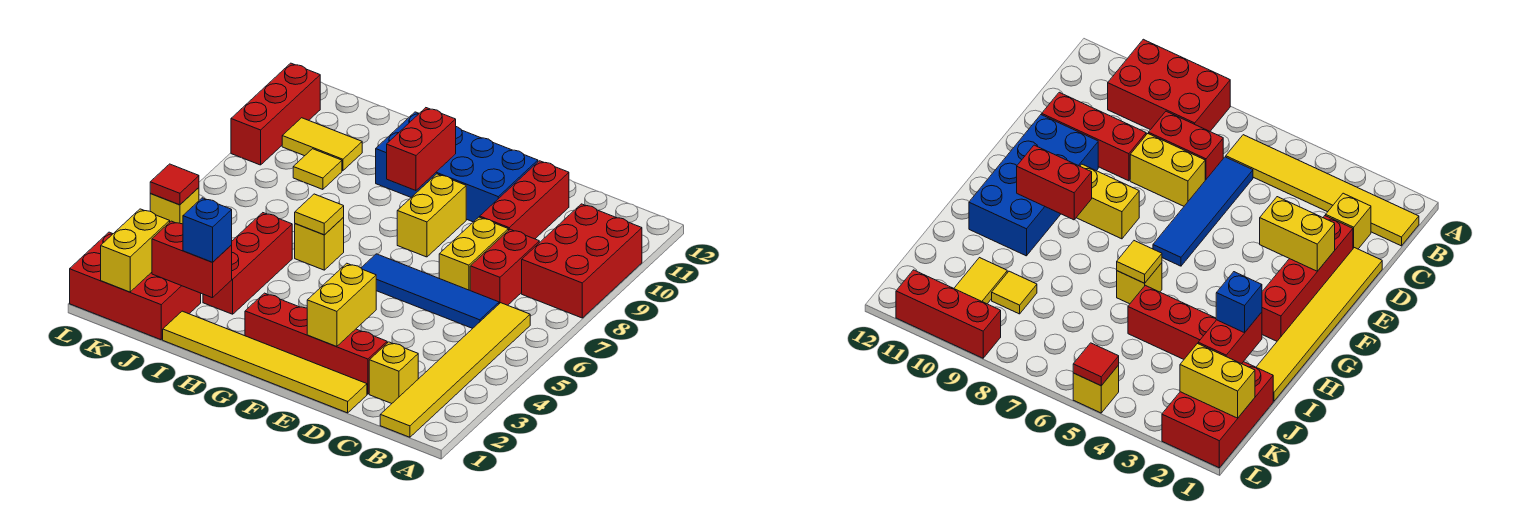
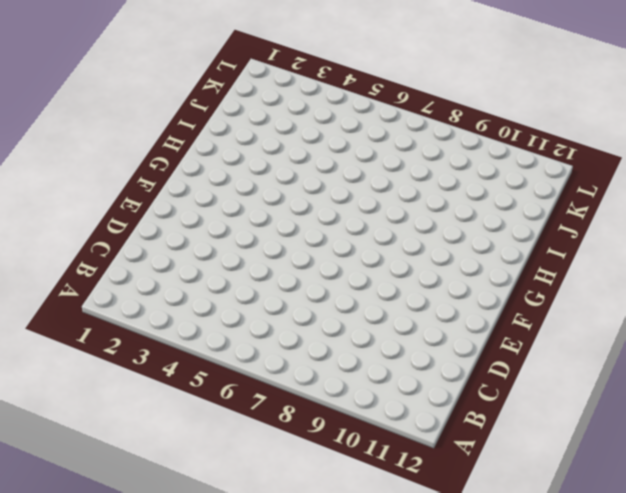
none -> red 2x3 brick [522,204,642,318]
none -> yellow 1x6 tile [380,303,530,437]
none -> yellow 1x1 brick [369,342,418,404]

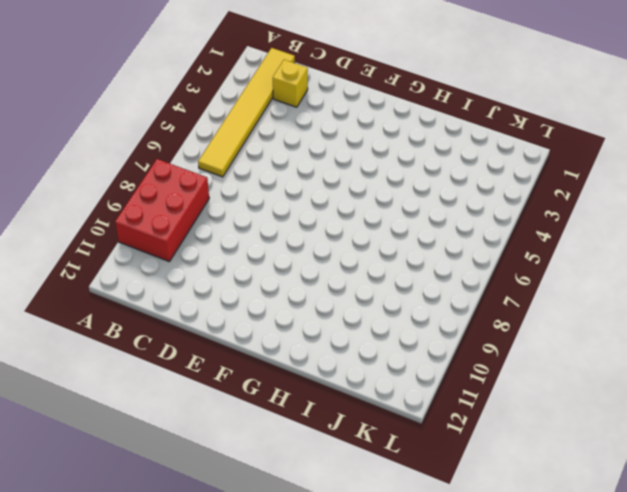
none -> blue 1x4 tile [361,254,499,328]
none -> red 1x2 brick [470,229,539,305]
none -> yellow 1x6 tile [163,311,367,413]

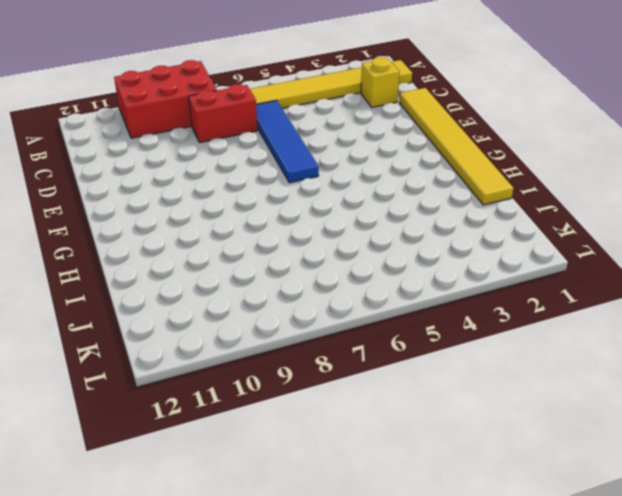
none -> red 1x4 brick [245,293,387,394]
none -> yellow 1x2 brick [439,217,508,290]
none -> red 1x3 brick [480,161,569,239]

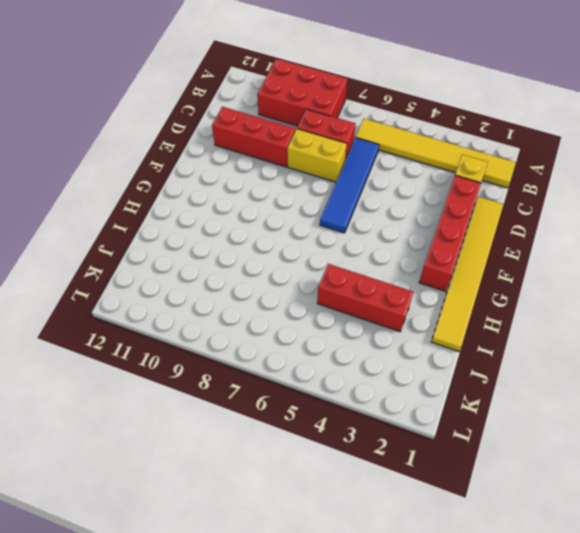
none -> blue 2x4 brick [376,112,538,222]
none -> yellow 1x2 brick [397,174,466,257]
none -> yellow 1x1 brick [295,217,344,270]

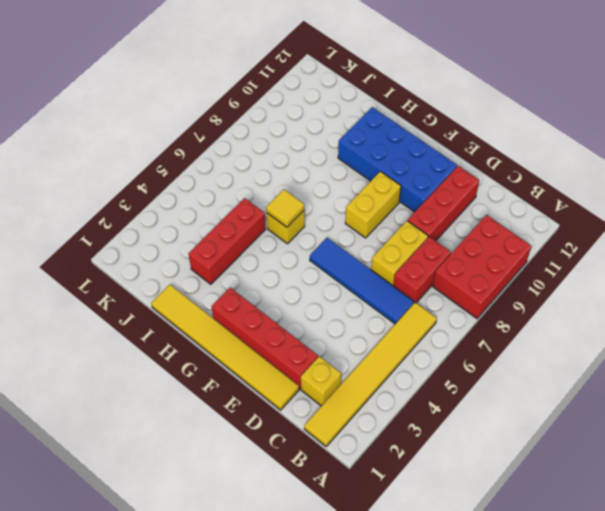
none -> red 2x3 brick [70,232,201,340]
none -> yellow 1x1 tile [293,149,342,189]
none -> yellow 1x2 tile [282,118,362,171]

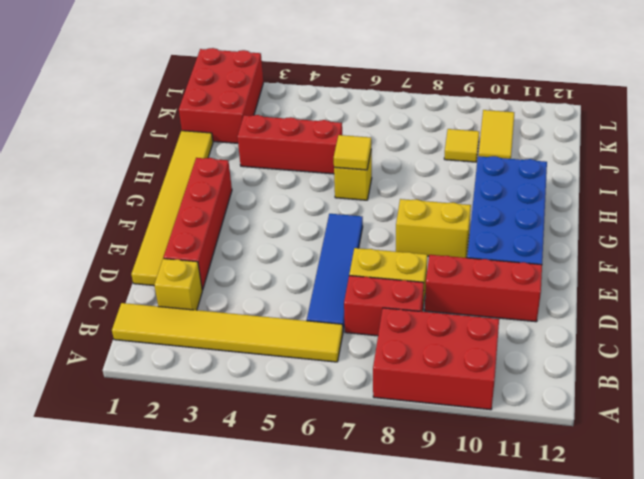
none -> yellow 1x1 brick [150,188,199,224]
none -> red 1x3 brick [231,63,320,165]
none -> yellow 1x2 brick [307,263,376,346]

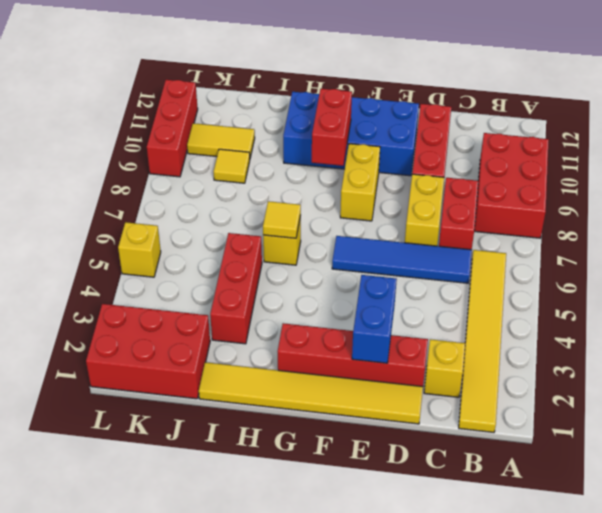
blue 1x2 brick [352,275,397,363] -> yellow 1x2 brick [307,263,376,346]
none -> red 1x2 brick [152,221,232,298]
none -> yellow 1x2 brick [101,209,170,292]
none -> red 1x1 tile [150,164,199,205]

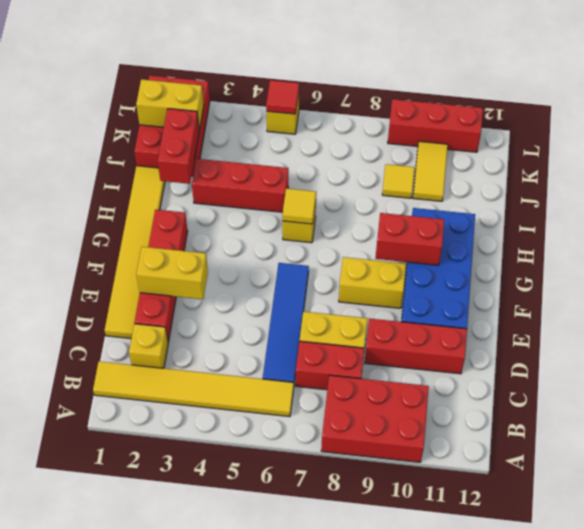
none -> blue 1x1 brick [183,198,232,262]

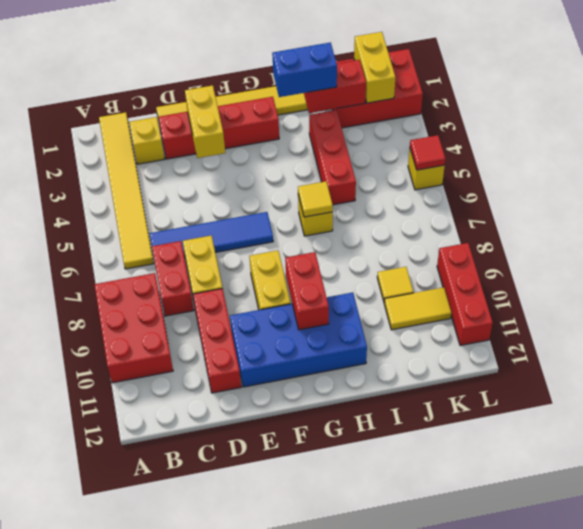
blue 1x2 brick [272,43,337,97] -> blue 1x1 brick [183,198,232,262]

